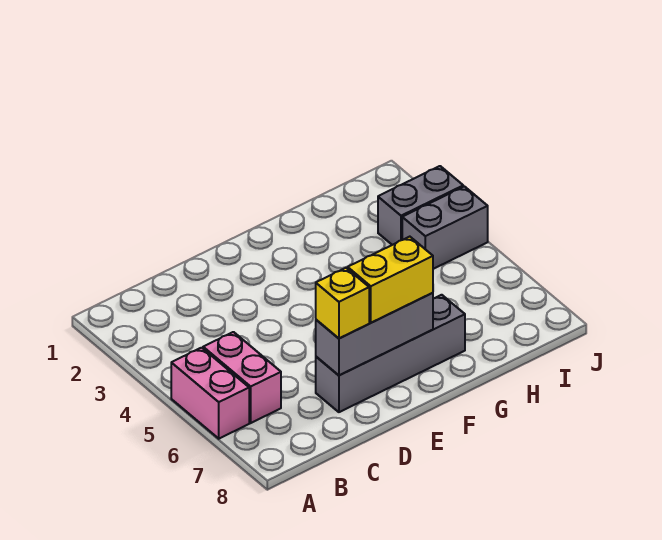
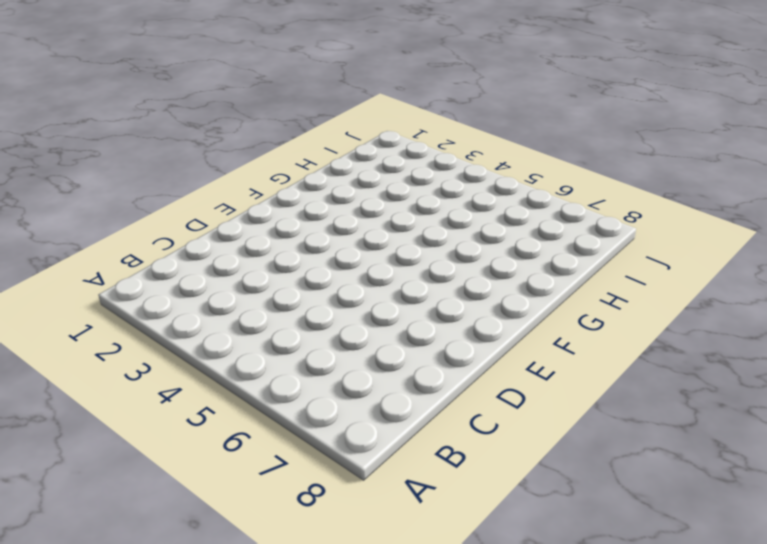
none -> pink 1x2 brick [171,348,249,439]
none -> pink 1x2 brick [203,332,281,423]

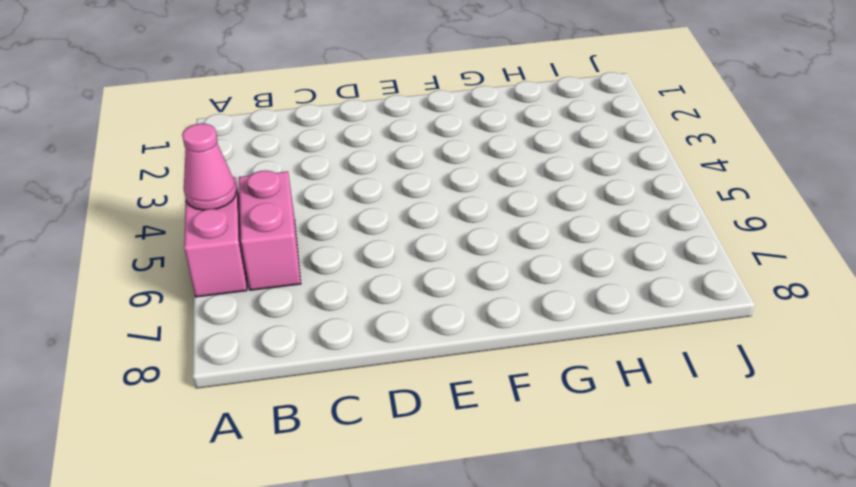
pink 1x1 cone [182,124,236,210] -> none
none -> grey 1x4 brick [316,295,465,412]
none -> grey 1x2 brick [378,166,463,245]

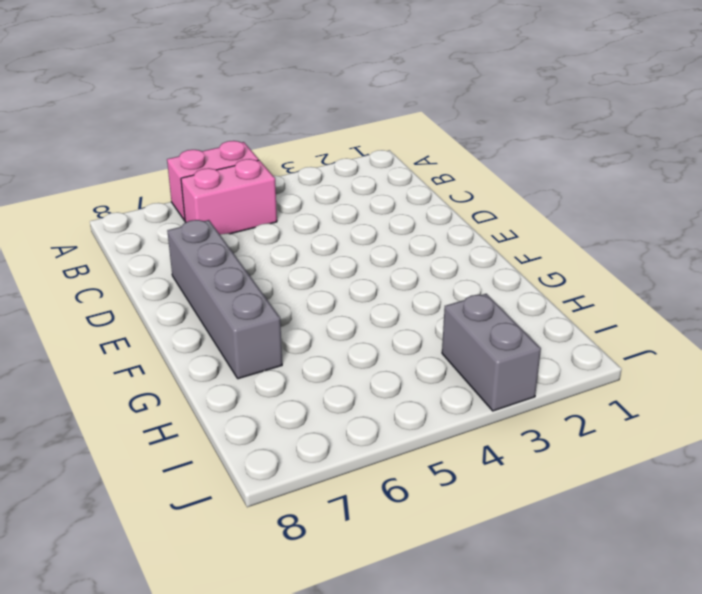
none -> grey 1x2 brick [402,186,488,269]
none -> grey 1x3 brick [316,293,433,375]

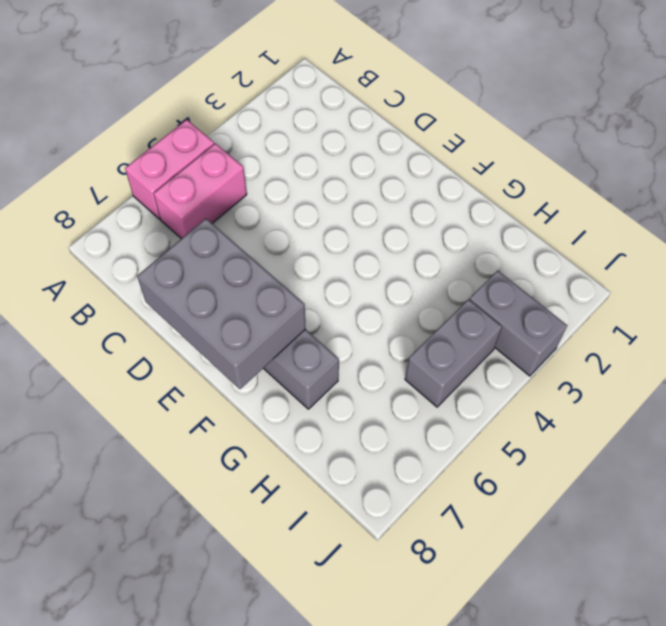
grey 2x3 brick [137,219,306,389] -> grey 1x3 brick [316,293,433,375]
grey 1x2 brick [405,299,502,407] -> grey 1x2 brick turned to [402,186,488,269]
none -> yellow 1x1 brick [316,268,369,338]
none -> yellow 1x2 brick [348,237,433,323]

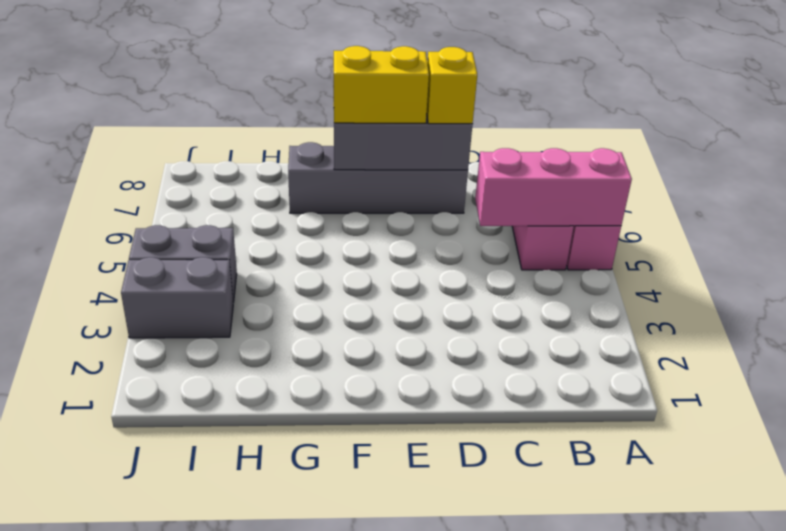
pink 1x3 brick [475,148,632,226] -> none

